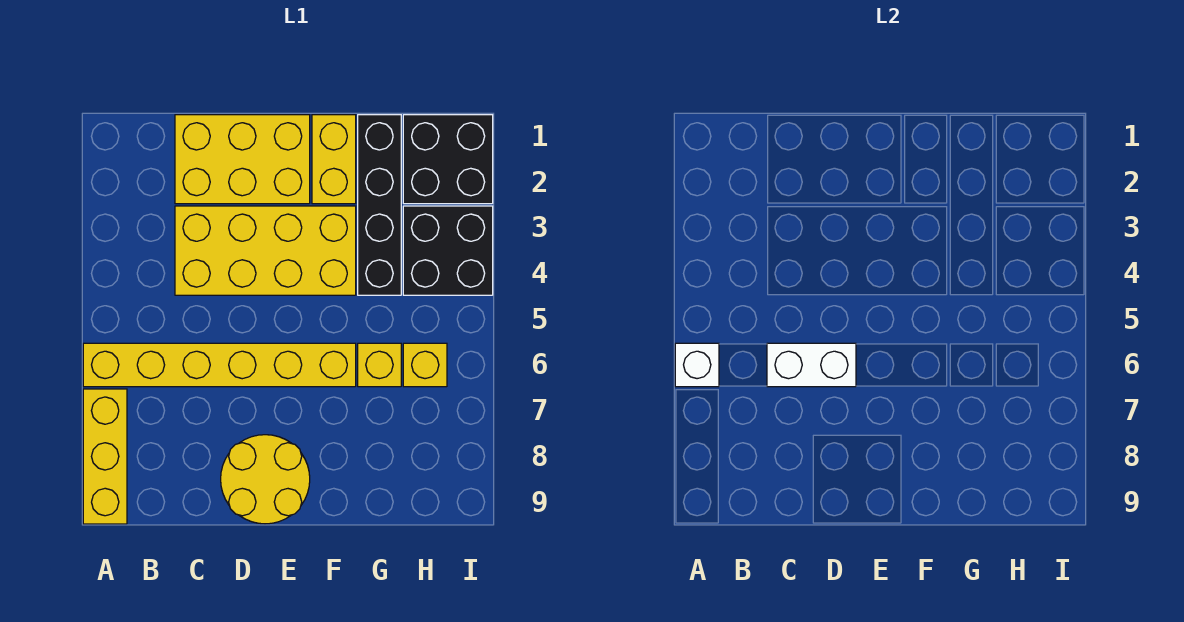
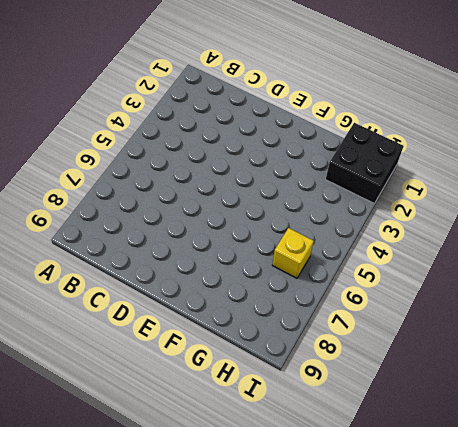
none -> yellow 1x6 brick [83,343,356,387]
none -> yellow 1x3 brick [83,389,127,524]
none -> yellow 2x3 brick [175,115,310,204]

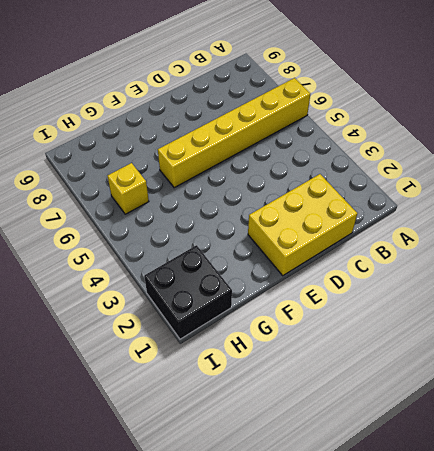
none -> yellow 1x3 brick [83,389,127,524]
none -> yellow 2x4 brick [175,206,356,295]
none -> yellow 2x2 round brick [221,435,310,524]

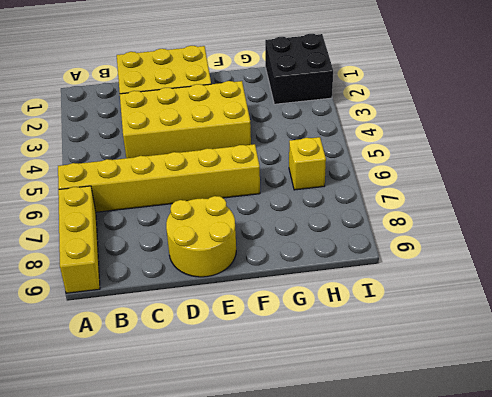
none -> yellow 1x2 brick [312,115,356,204]
none -> black 1x4 brick [358,115,401,295]
none -> yellow 1x1 brick [358,343,401,387]

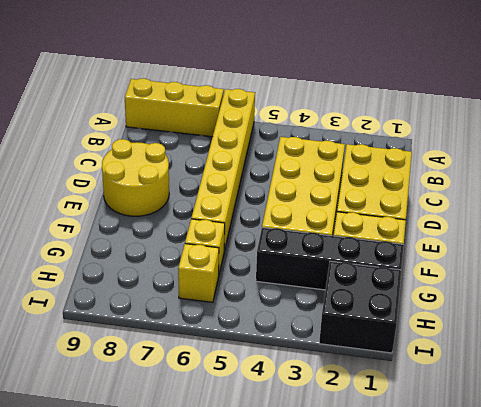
none -> black 2x2 brick [403,206,493,295]
none -> white 1x1 brick [675,343,719,387]
none -> white 1x2 brick [767,343,856,387]

